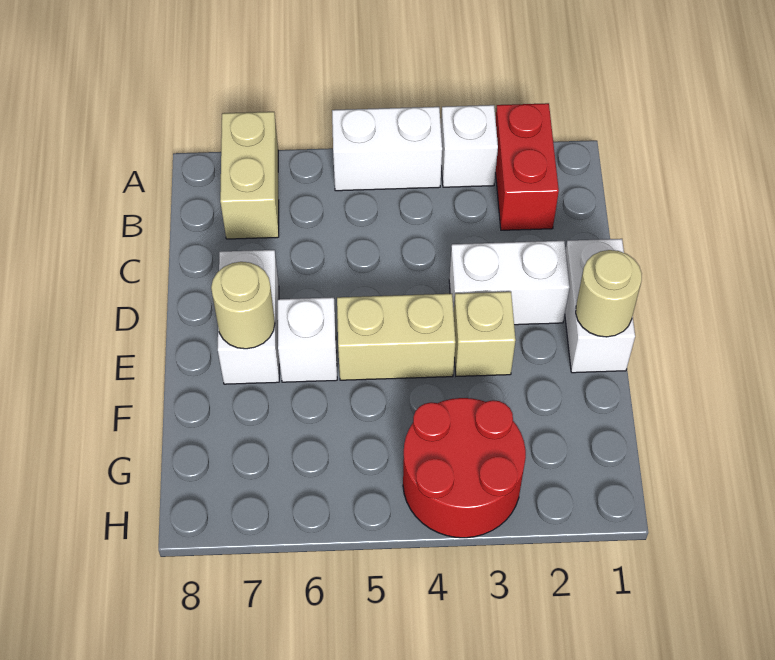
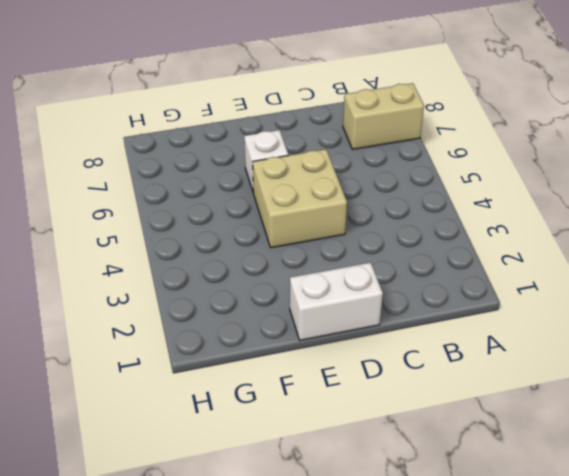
tan 2x2 brick [253,149,347,248] -> tan 1x2 brick [337,294,456,380]
none -> red 1x2 brick [496,103,559,230]
none -> white 1x1 brick [441,105,498,187]
none -> white 1x2 brick [332,107,442,191]

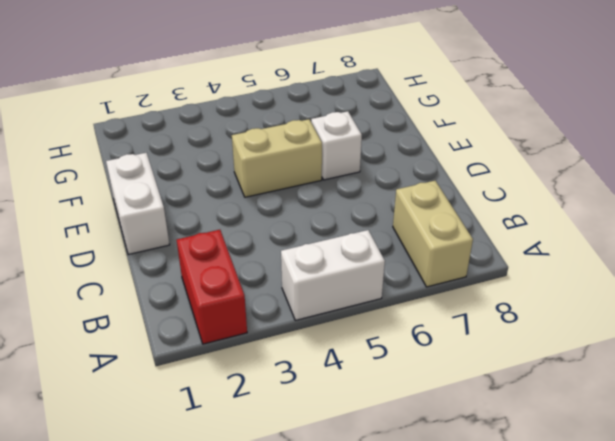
none -> white 1x1 brick [441,105,498,187]
none -> white 1x2 brick [449,241,570,325]
none -> white 1x2 brick [218,250,279,384]

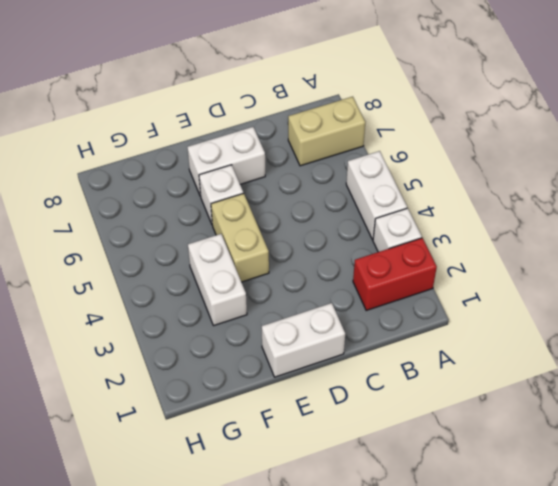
white 1x2 brick [188,234,247,326] -> white 1x2 brick moved to [449,241,570,325]
none -> tan 1x1 brick [454,292,516,376]
none -> red 2x2 round brick [403,398,526,538]
none -> tan 1x1 round brick [576,250,642,337]

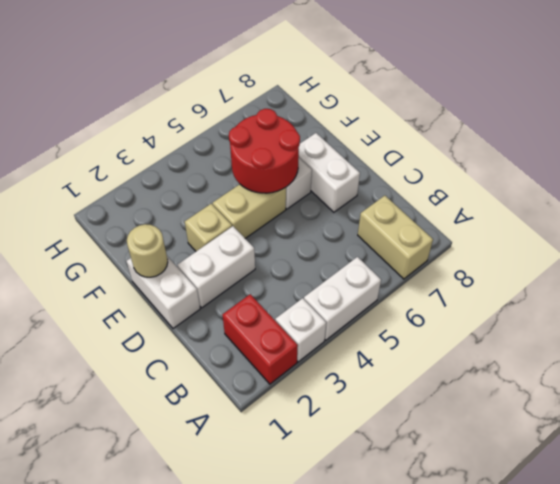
red 2x2 round brick [229,109,300,193] -> red 2x2 round brick moved to [403,398,526,538]
none -> tan 1x1 round brick [211,262,275,349]

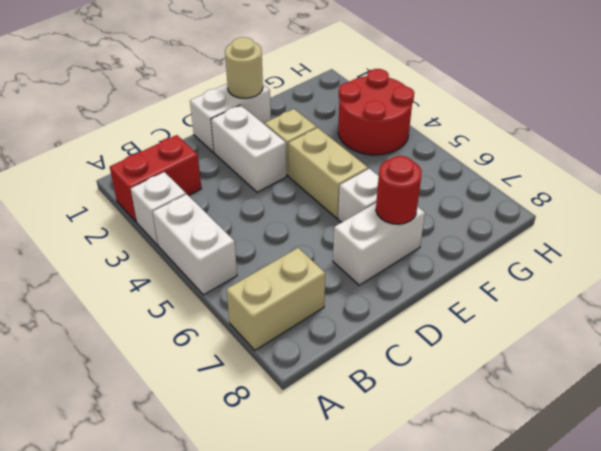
red 1x1 round brick [376,156,422,224] -> tan 1x1 round brick [211,262,275,349]

